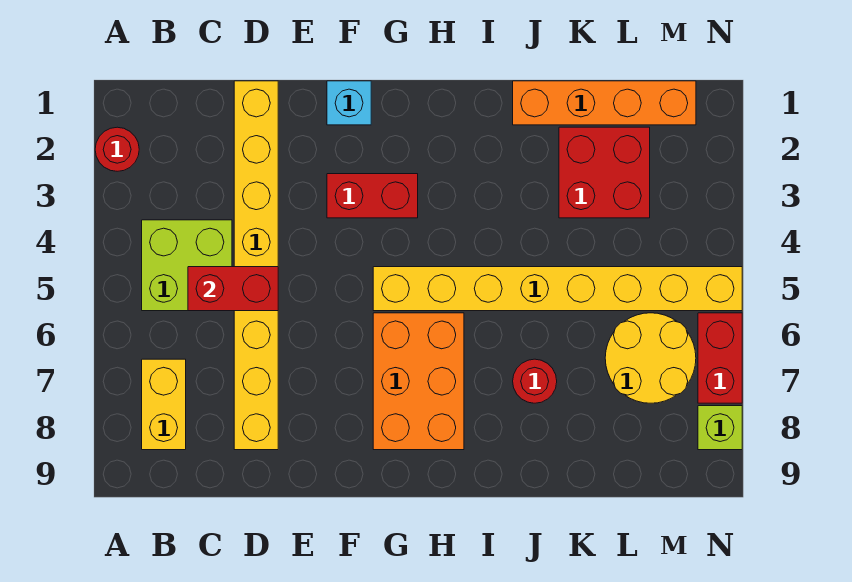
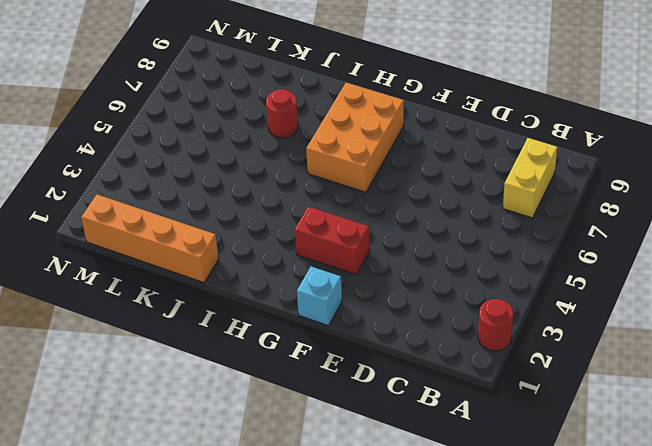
none -> lime 2x2 brick [142,220,232,311]
none -> yellow 1x8 brick [234,81,278,450]
none -> yellow 1x8 brick [373,267,742,311]

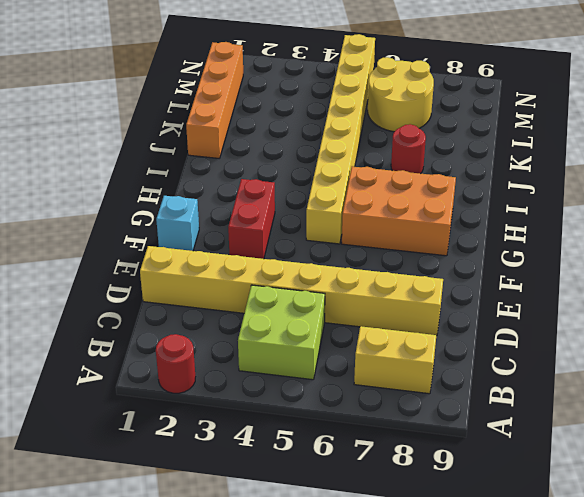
none -> red 2x2 brick [559,127,650,218]
none -> red 1x2 brick [698,313,742,403]
none -> lime 1x1 brick [698,406,742,450]

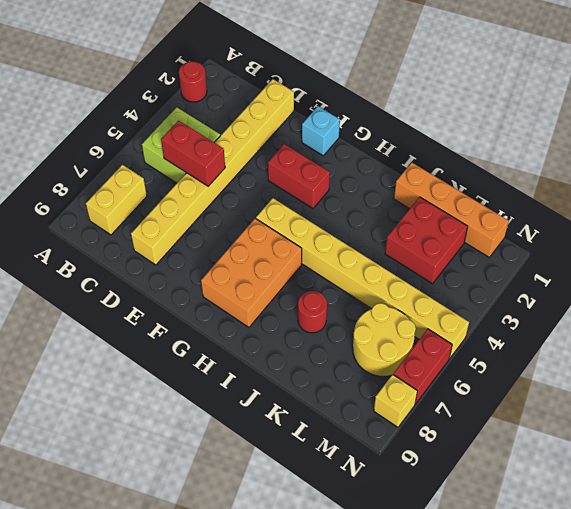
yellow 1x1 brick [374,375,417,427] -> lime 1x1 brick [698,406,742,450]

